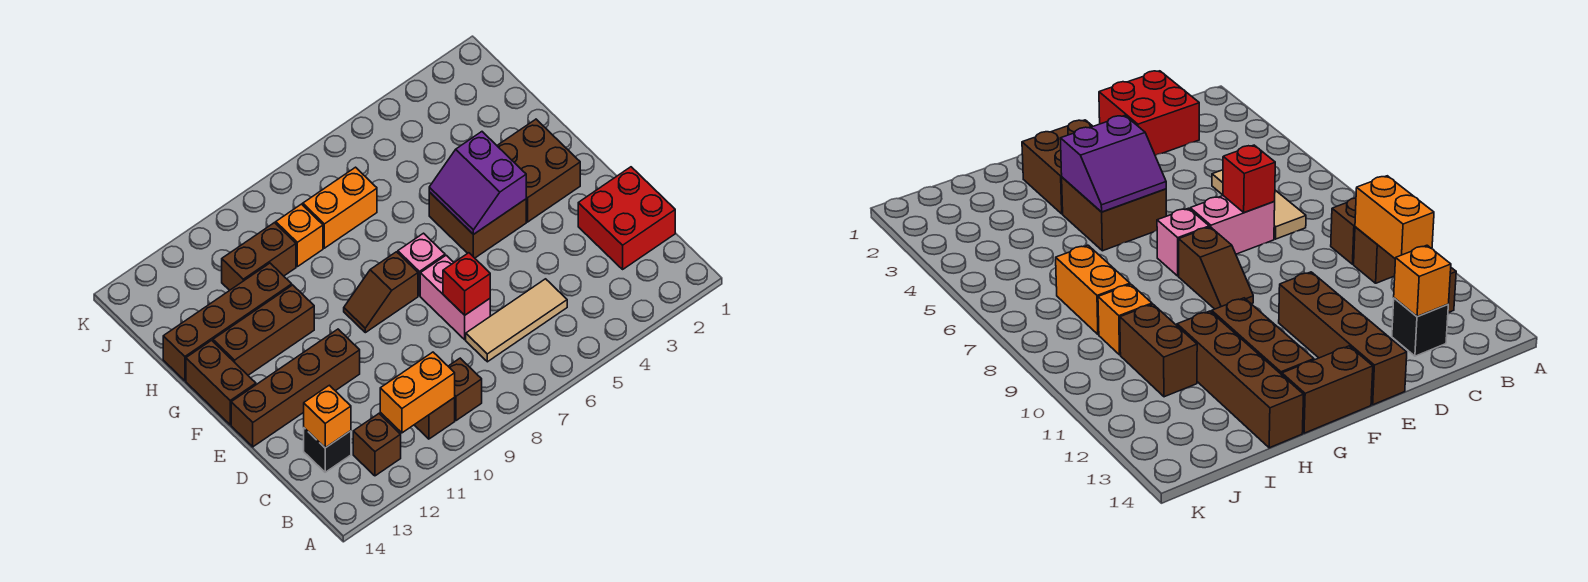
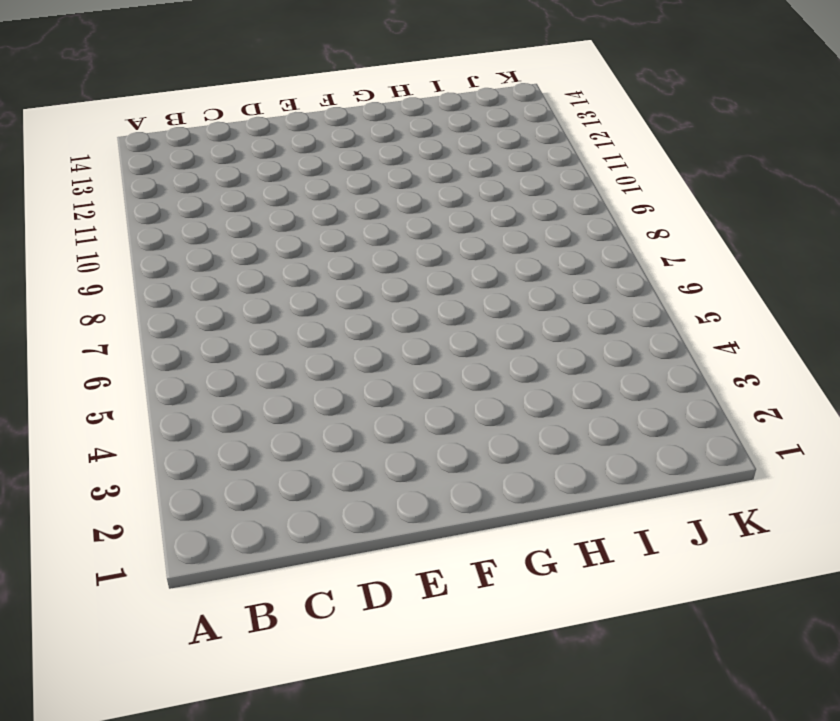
none -> brown 1x1 brick [448,358,482,421]
none -> brown 1x1 brick [415,398,455,439]
none -> brown 1x1 brick [353,414,401,476]

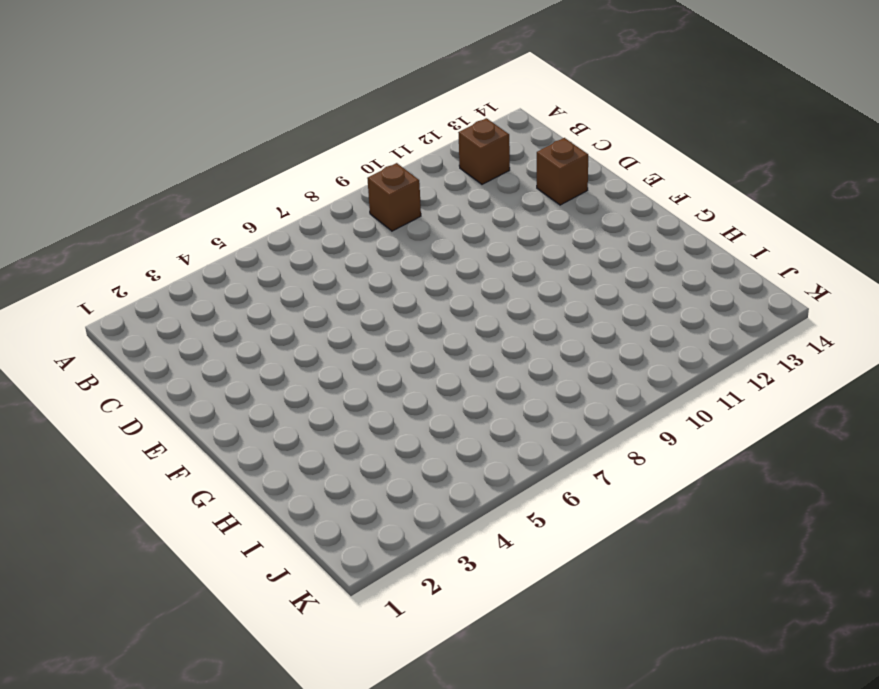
brown 1x1 brick [537,138,588,205] -> brown 1x1 brick moved to [415,398,455,439]
none -> red 2x2 brick [578,167,675,269]
none -> tan 1x3 tile [466,279,567,362]
none -> black 1x1 brick [304,428,351,472]

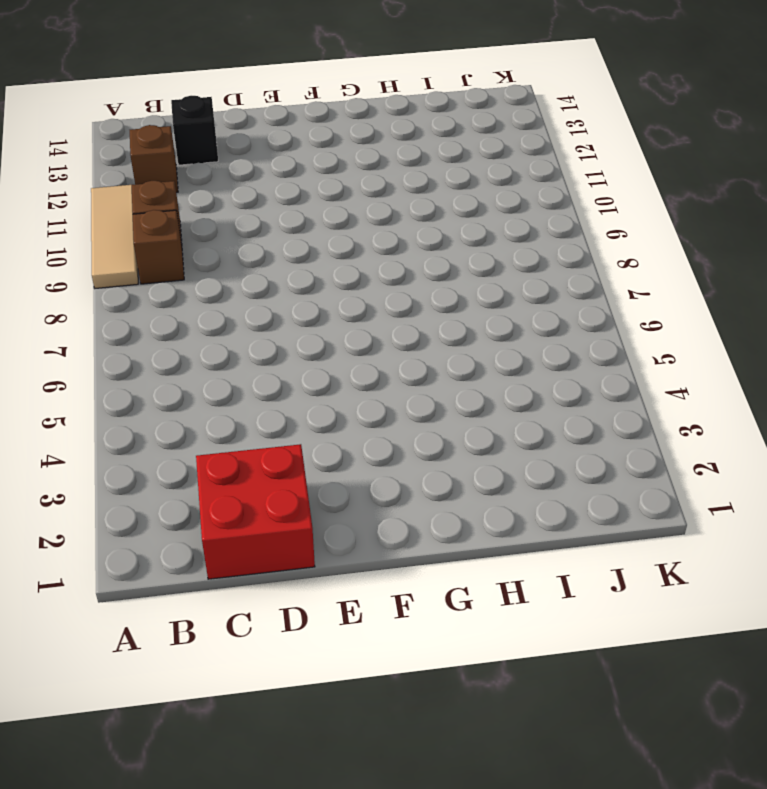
tan 1x3 tile [91,185,138,288] -> tan 1x3 tile moved to [466,279,567,362]
none -> pink 1x2 brick [420,255,490,340]
none -> brown 1x4 brick [231,329,360,447]
none -> brown 2x2 brick [497,119,580,222]

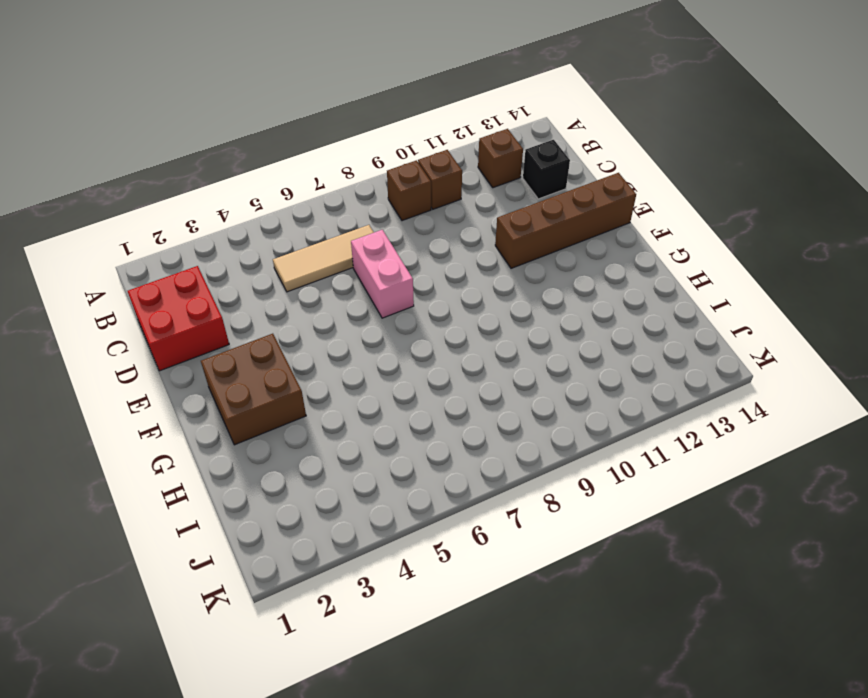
none -> brown 2x2 brick [429,192,526,258]
none -> pink 1x1 brick [398,233,445,296]
none -> brown 1x2 slope [344,252,418,333]

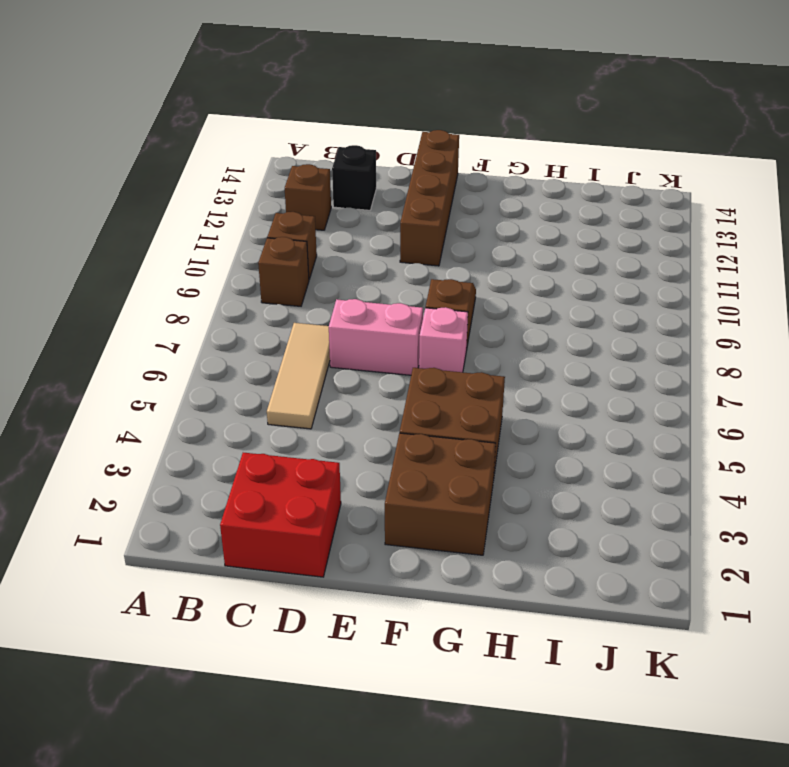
none -> brown 1x2 brick [186,340,256,425]
none -> brown 1x3 brick [213,285,314,375]
none -> brown 1x4 brick [163,263,292,381]

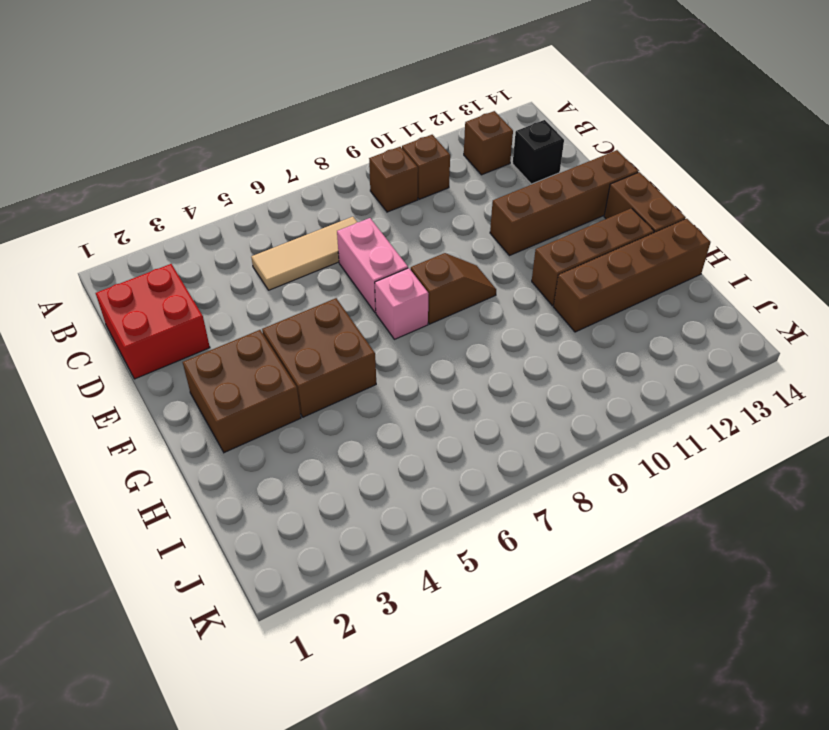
none -> orange 1x2 brick [303,167,377,248]
none -> orange 1x1 brick [276,204,323,267]
none -> brown 1x2 brick [222,223,296,290]

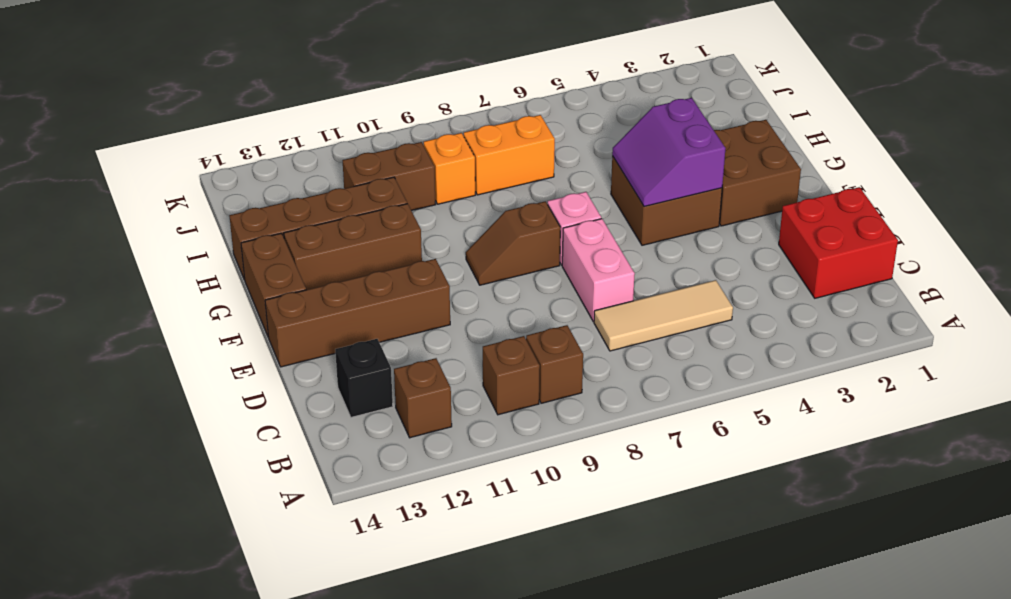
none -> orange 1x2 brick [380,352,455,433]
none -> orange 1x1 brick [304,385,351,448]
none -> red 1x1 brick [443,253,490,315]

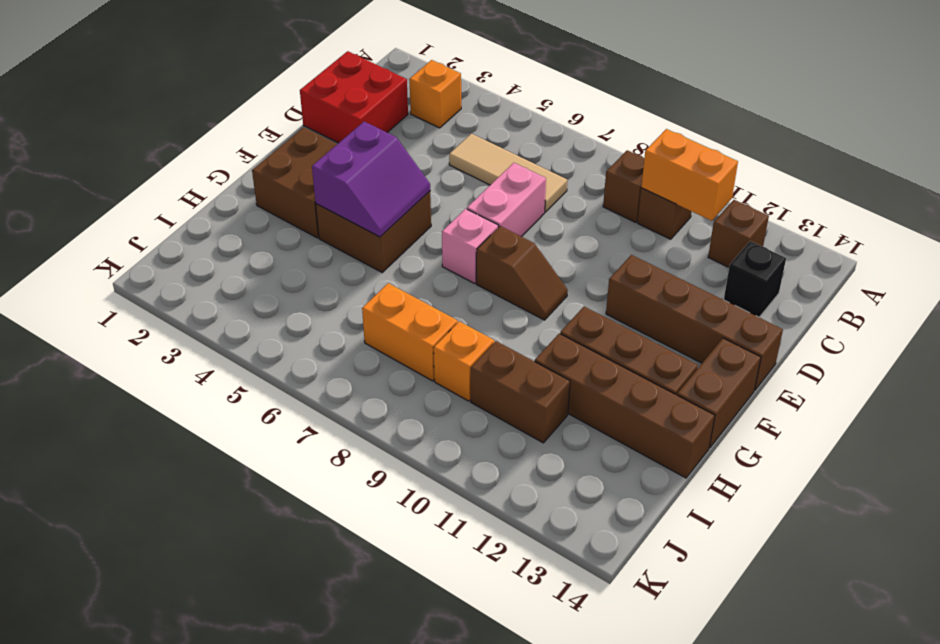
orange 1x1 brick [409,60,461,128] -> orange 1x1 brick moved to [304,385,351,448]
none -> red 1x1 brick [443,253,490,315]

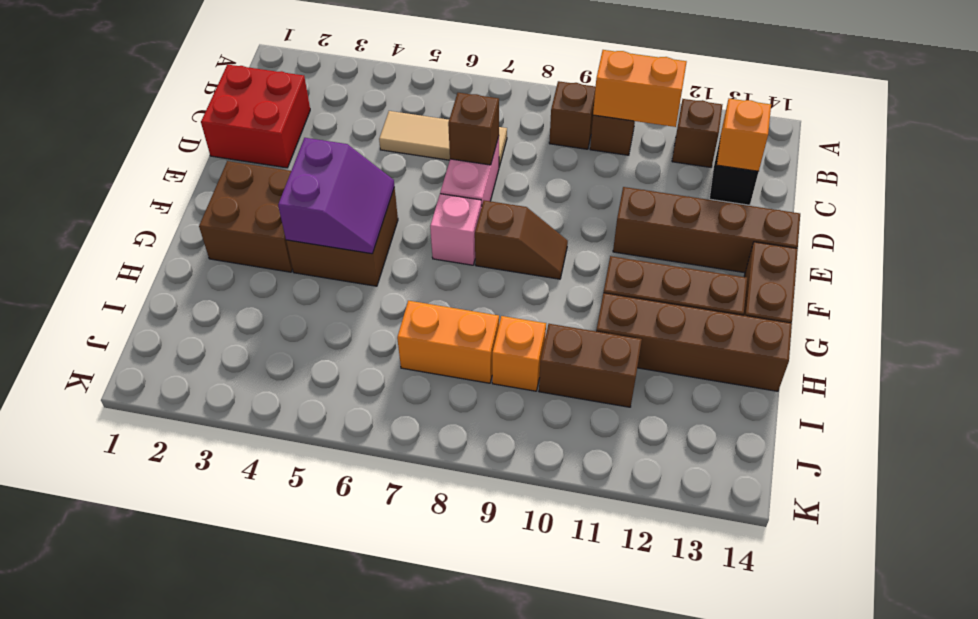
brown 1x1 brick [448,93,499,165] -> red 1x1 brick [443,253,490,315]

